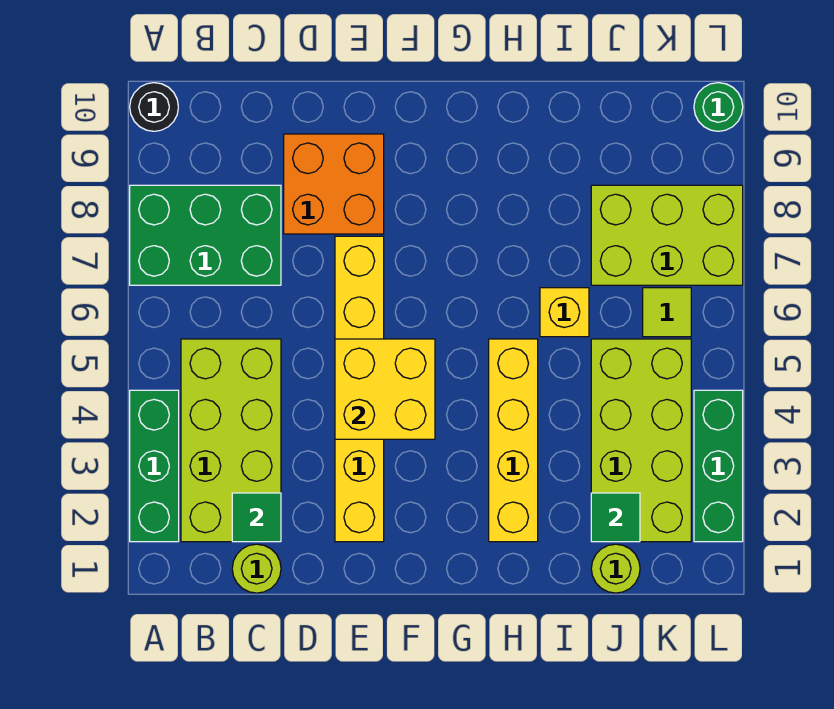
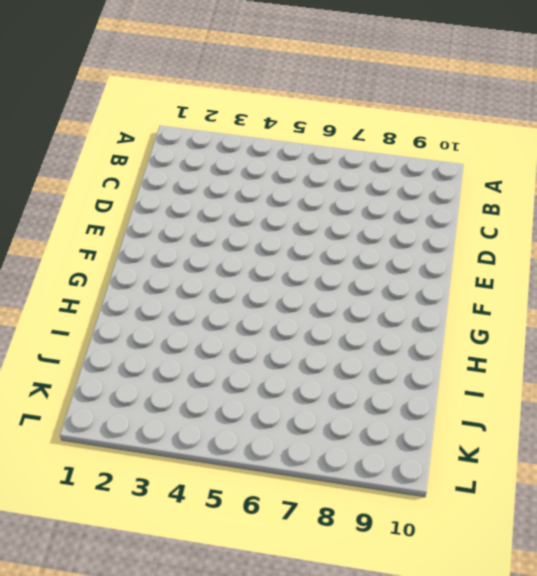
none -> green 1x3 brick [130,390,179,542]
none -> green 2x3 brick [130,185,281,285]
none -> black 1x1 round brick [130,83,178,131]

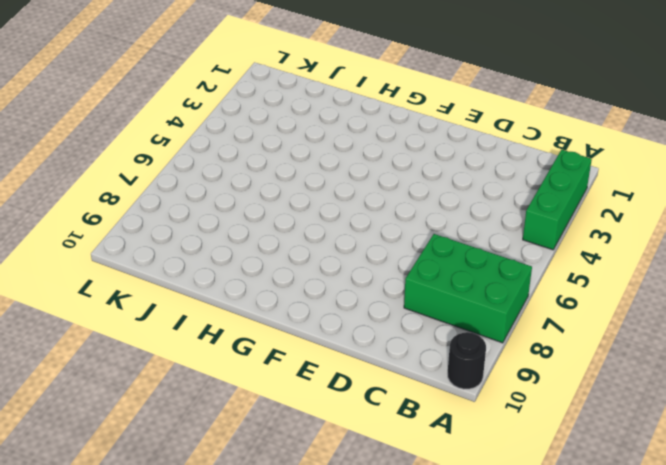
none -> lime 2x4 brick [181,339,281,542]
none -> lime 1x1 round brick [232,544,281,593]
none -> orange 2x2 brick [284,134,384,234]

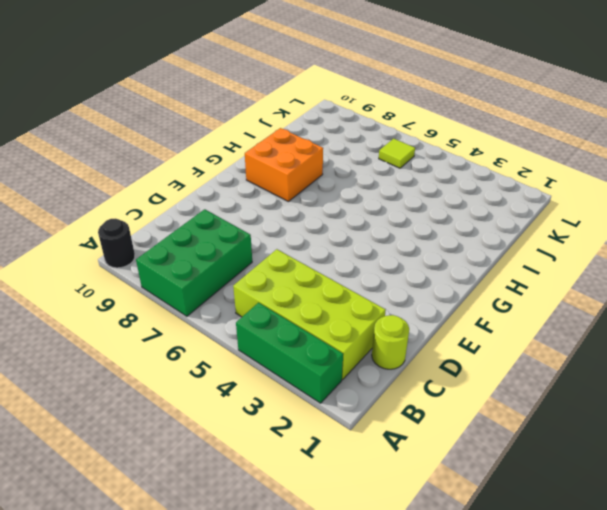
orange 2x2 brick [245,128,323,202] -> orange 2x2 brick moved to [284,134,384,234]
none -> yellow 1x6 brick [335,236,384,542]
none -> yellow 1x4 brick [489,339,538,542]
none -> yellow 1x1 brick [540,288,589,337]

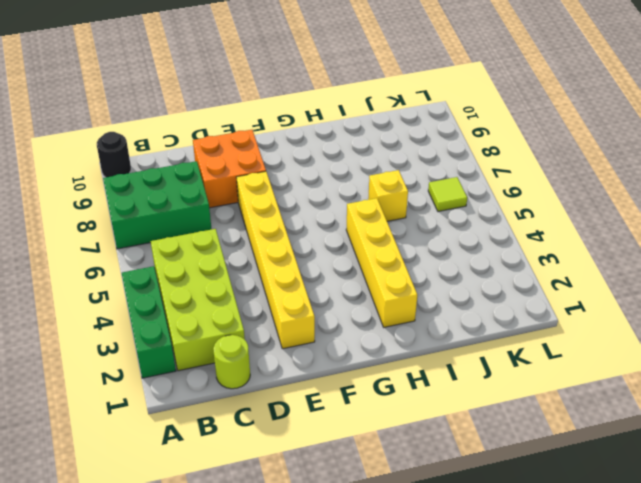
none -> lime 1x1 round brick [591,544,640,593]
none -> lime 2x4 brick [591,339,691,542]
none -> lime 2x3 brick [591,185,743,285]

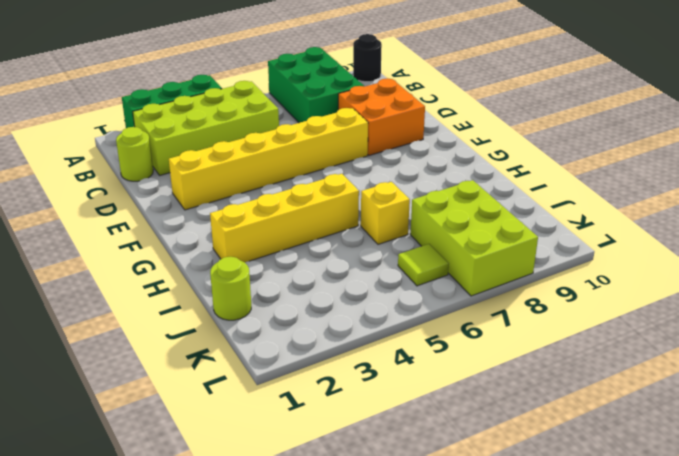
none -> lime 2x4 brick [591,339,691,542]
none -> green 1x3 brick [694,390,743,542]
none -> green 1x1 round brick [694,83,743,131]

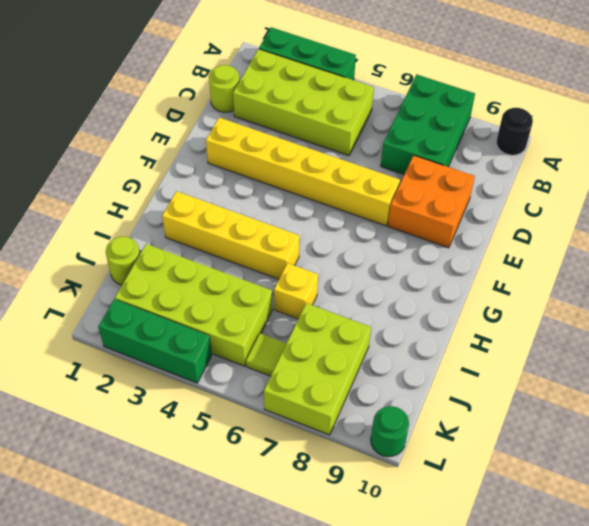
none -> green 1x1 tile [232,493,281,542]
none -> yellow 2x2 brick [335,339,435,439]
none -> green 1x1 tile [591,493,640,542]

